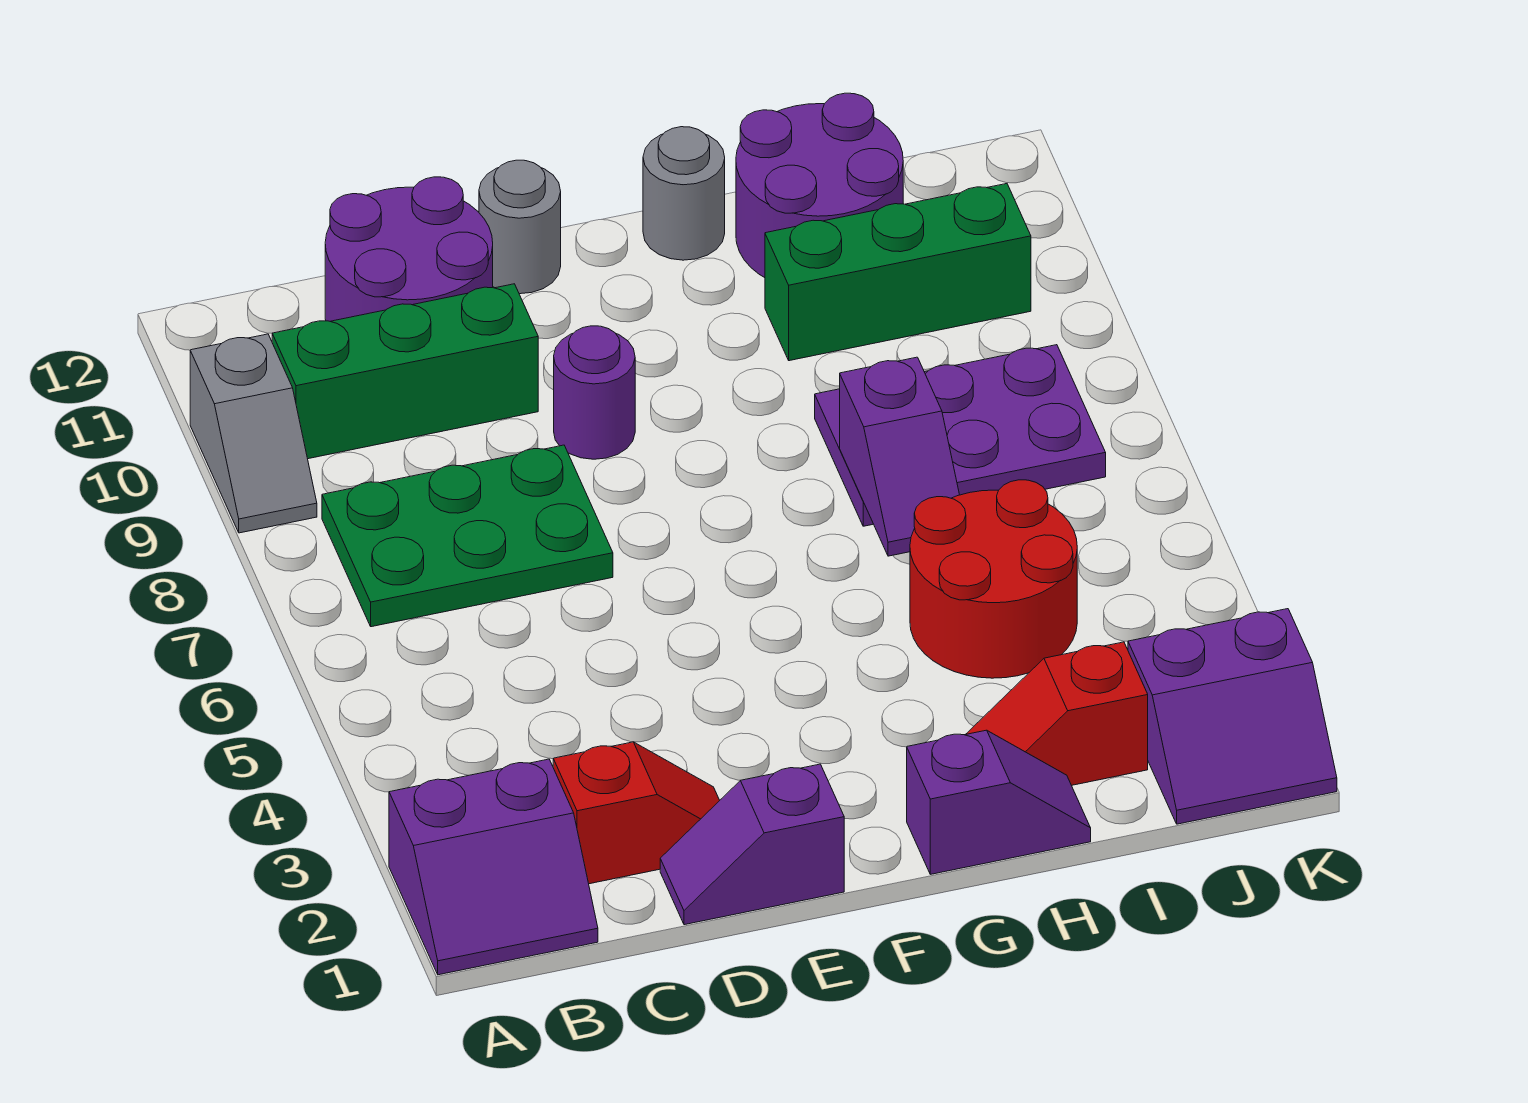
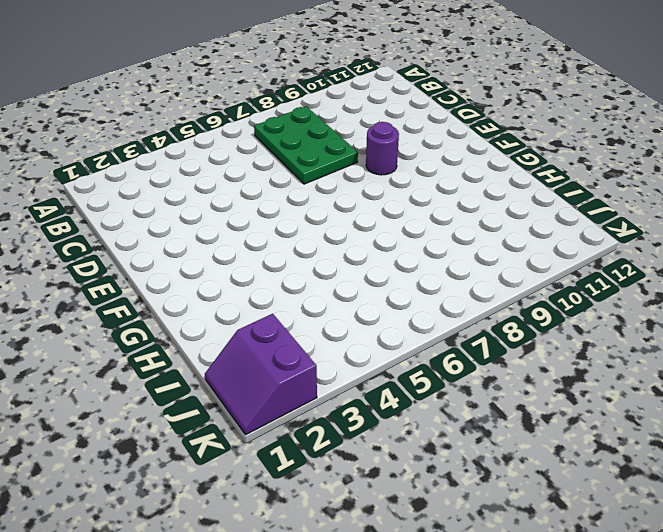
none -> purple 2x2 slope [389,759,598,975]
none -> grey 1x2 slope [190,334,317,533]
none -> green 1x3 brick [272,284,538,459]

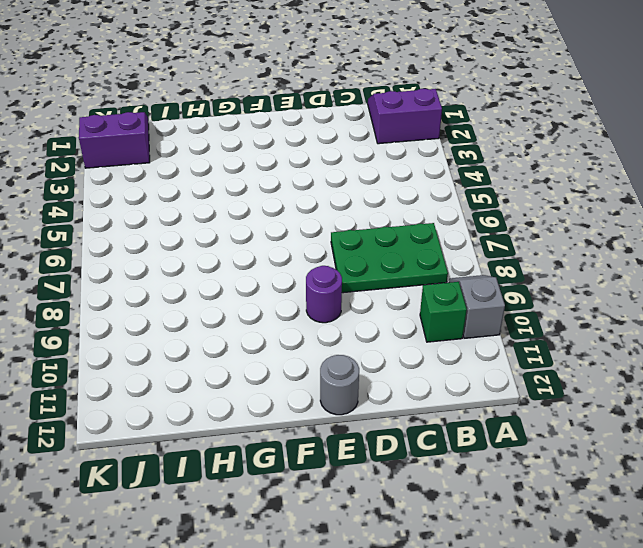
green 1x1 brick [420,282,467,342] -> green 1x3 brick [272,284,538,459]
none -> red 1x2 slope [553,742,720,884]
none -> purple 2x2 round brick [325,177,493,321]
none -> purple 1x2 slope [660,764,844,925]

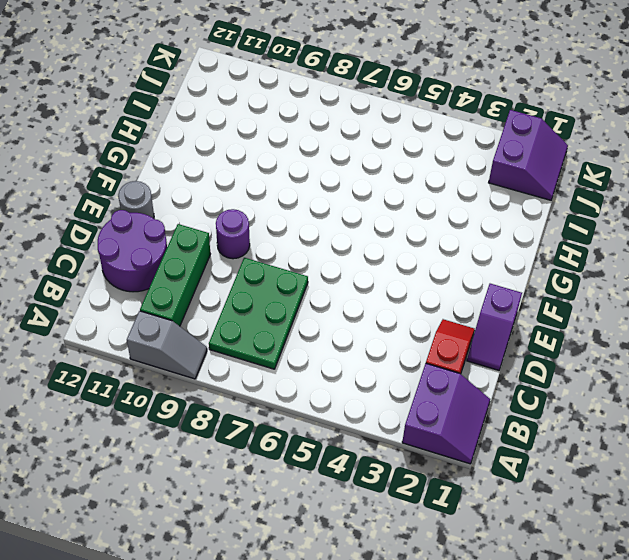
none -> purple 1x2 slope [907,730,1091,874]
none -> grey 1x1 round brick [643,127,725,260]
none -> red 1x2 slope [965,642,1148,785]

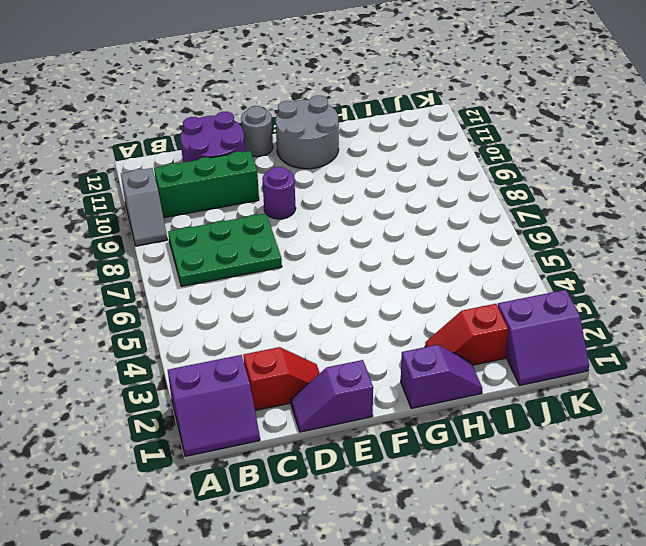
grey 2x2 round brick [276,96,339,169] -> grey 1x1 round brick [643,127,725,260]
none -> red 2x2 round brick [910,480,1077,678]
none -> purple 2x3 plate [815,345,1106,526]
none -> green 1x3 brick [765,184,1031,361]

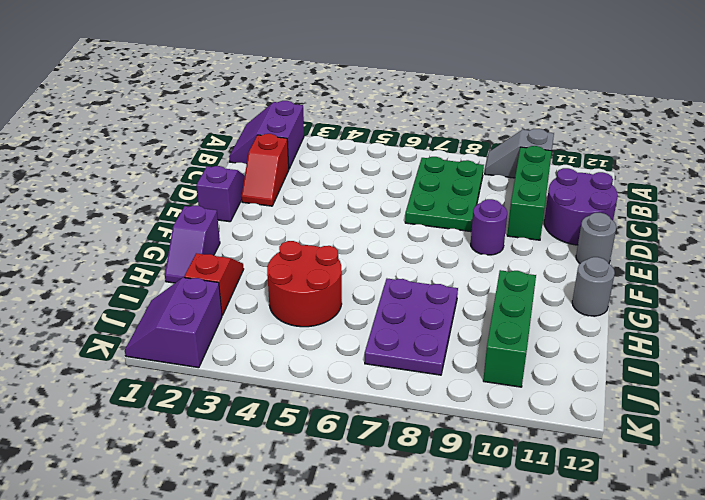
none -> purple 2x2 round brick [736,93,903,278]
none -> purple 1x2 slope [840,357,959,556]

